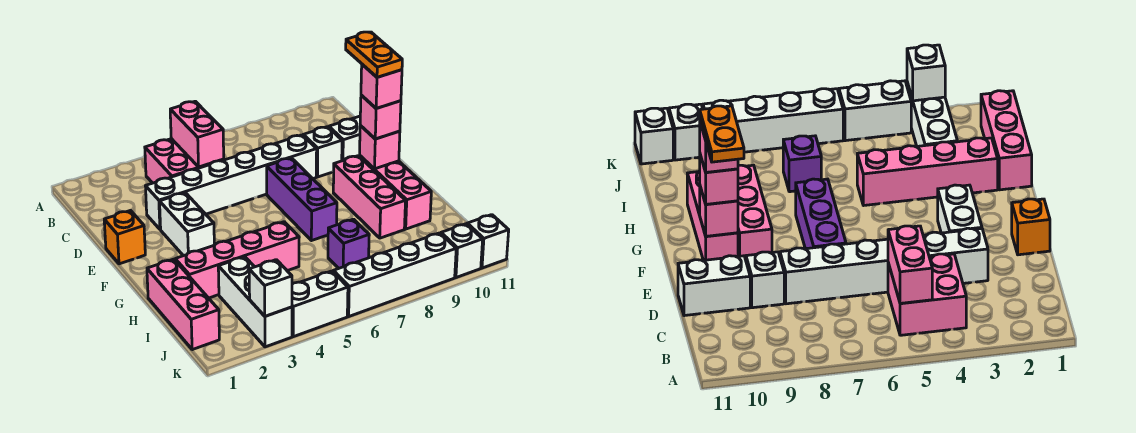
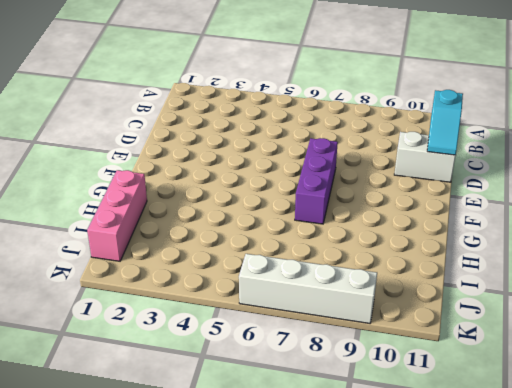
cyan 1x2 slope [427,90,463,155] -> none
none -> pink 2x2 brick [145,139,224,183]
none -> white 1x6 brick [146,135,317,229]
none -> white 1x1 brick [303,127,342,177]

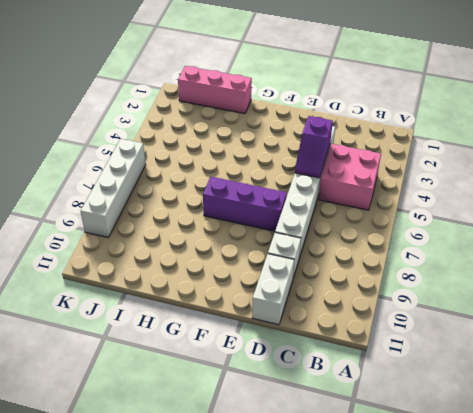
purple 1x2 slope [295,116,333,178] -> none
none -> orange 1x1 brick [104,210,145,264]
none -> white 1x2 brick [160,193,214,256]
none -> pink 1x3 brick [333,156,406,238]

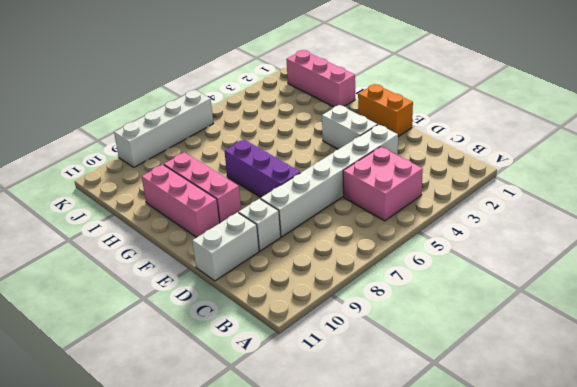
orange 1x2 brick [358,84,413,137] -> orange 1x1 brick [104,210,145,264]
none -> pink 1x4 brick [175,222,299,298]
none -> white 1x3 brick [218,257,292,347]
none -> purple 1x1 brick [328,219,369,268]

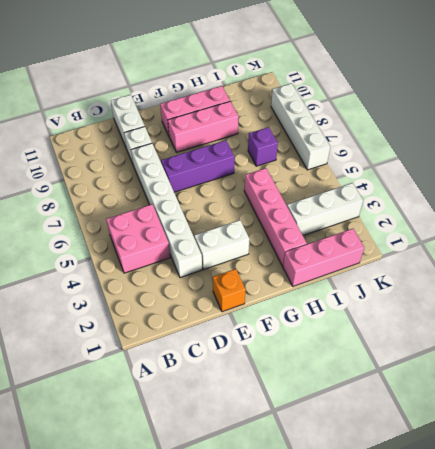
none -> white 1x2 brick [292,271,348,337]
none -> white 1x1 brick [441,224,483,278]
none -> white 1x1 brick [467,215,509,268]

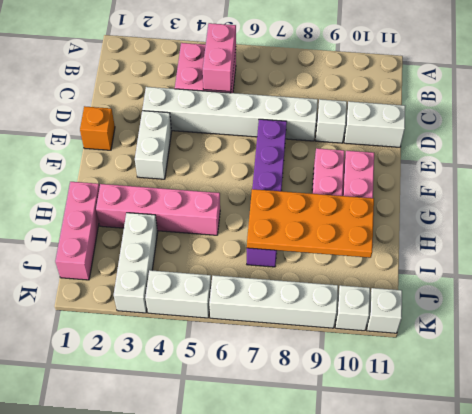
orange 2x4 plate [247,189,374,258] -> none
none -> pink 1x1 brick [360,126,400,169]
none -> white 1x1 brick [249,260,292,316]
none -> pink 1x1 brick [360,95,401,139]

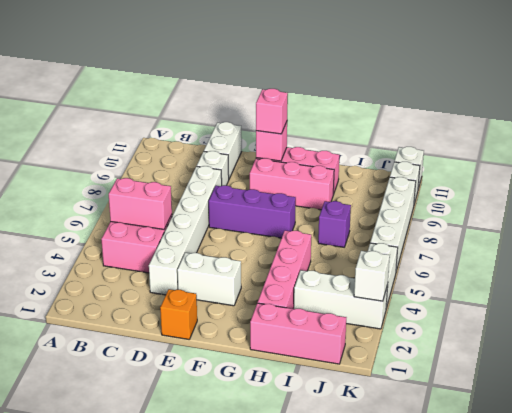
none -> pink 1x1 brick [361,64,402,108]
none -> orange 1x2 plate [346,32,402,77]

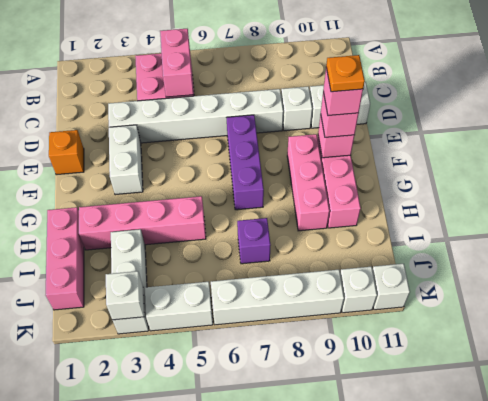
orange 1x1 plate [326,55,365,92] -> orange 1x2 plate [346,32,402,77]

